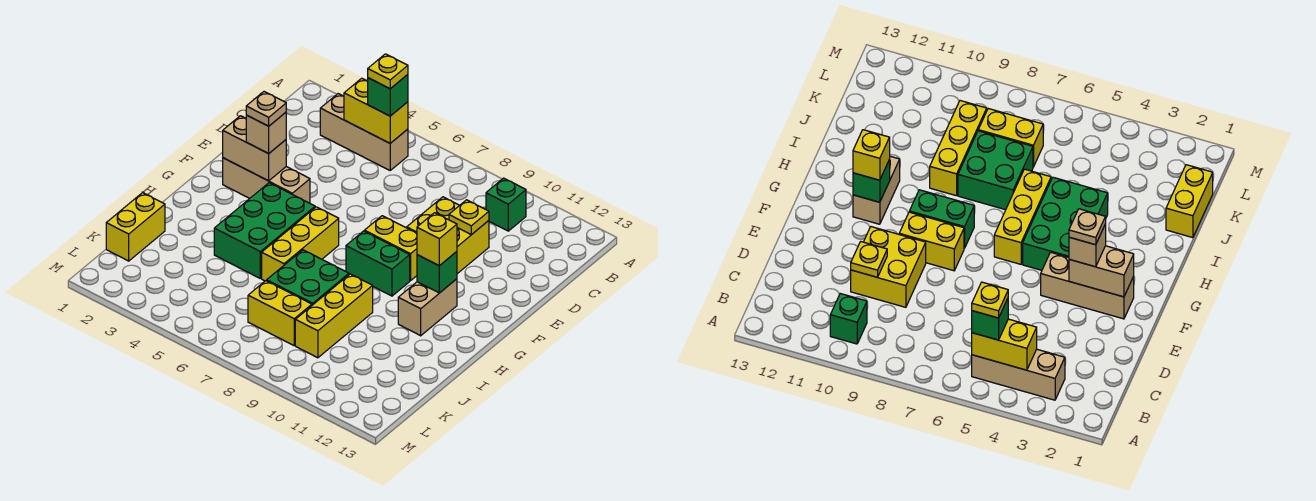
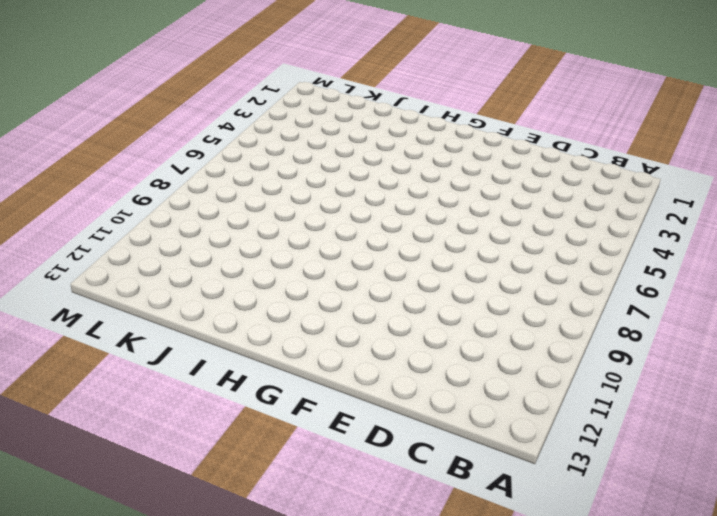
none -> tan 1x3 brick [320,94,408,170]
none -> green 1x1 brick [486,178,526,231]
none -> yellow 2x2 brick [407,197,489,274]

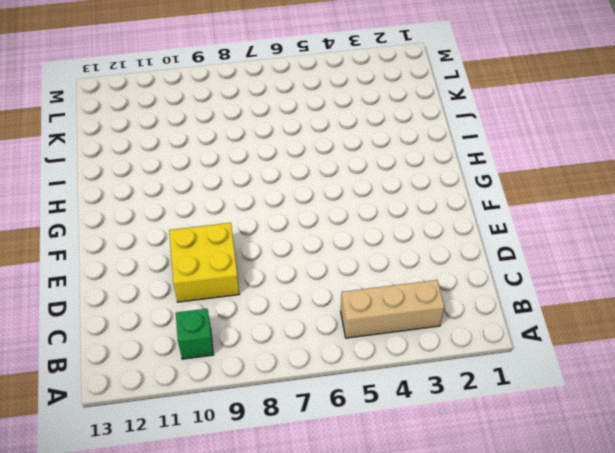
none -> tan 1x3 brick [223,158,310,203]
none -> yellow 1x2 brick [364,216,417,281]
none -> green 2x3 brick [214,183,315,278]

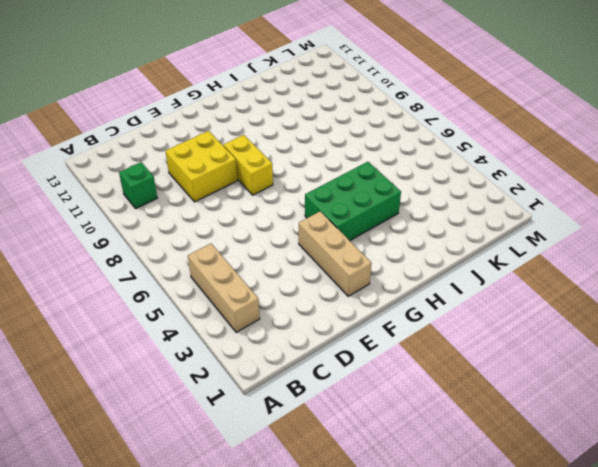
none -> yellow 1x3 brick [262,207,339,281]
none -> green 1x2 brick [346,231,410,296]
none -> tan 1x2 brick [398,279,457,336]

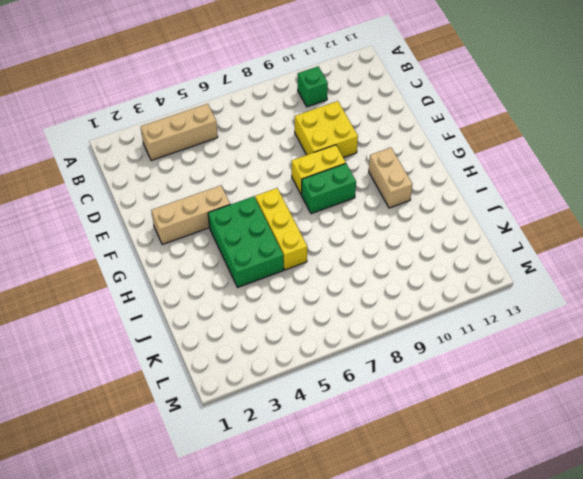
none -> green 2x2 brick [267,250,349,305]
none -> yellow 1x3 brick [295,274,373,358]
none -> yellow 1x2 brick [106,193,165,261]

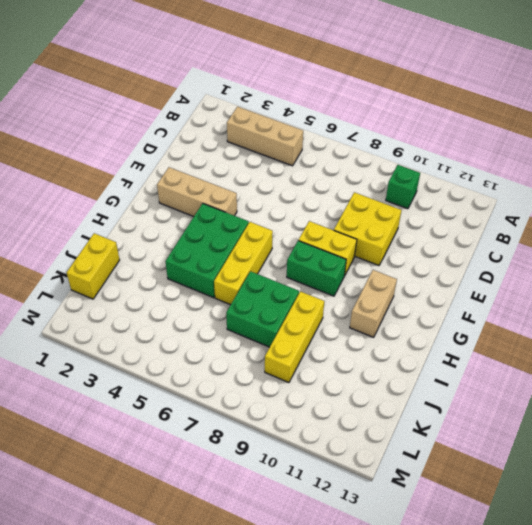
none -> yellow 1x2 brick [248,281,312,345]
none -> yellow 1x2 brick [344,78,408,143]
none -> yellow 1x1 plate [449,200,489,235]

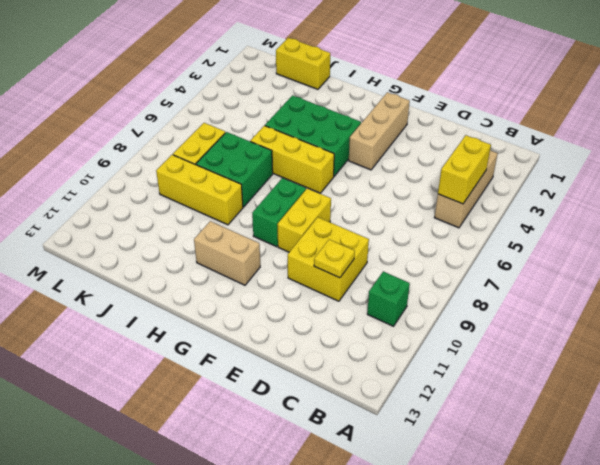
none -> tan 1x2 brick [223,116,286,181]
none -> green 1x1 brick [417,252,457,293]
none -> green 1x1 brick [368,75,408,116]

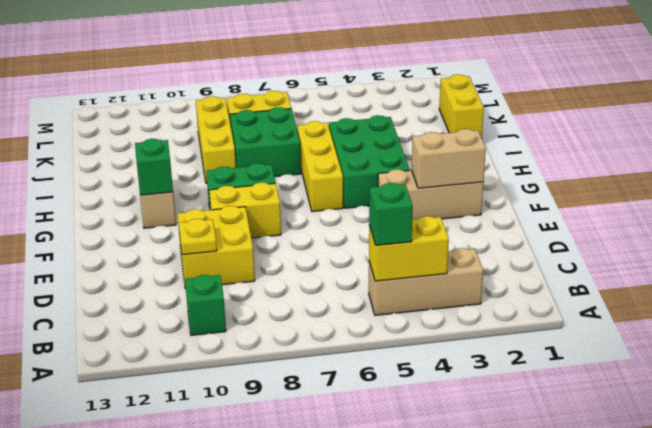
none -> tan 1x1 brick [246,112,286,154]
none -> yellow 1x1 brick [417,213,457,266]
none -> yellow 1x1 plate [368,54,408,89]

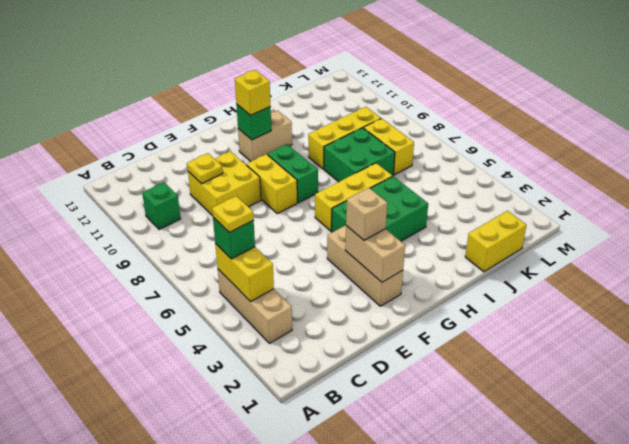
none -> tan 1x1 plate [246,92,286,126]

